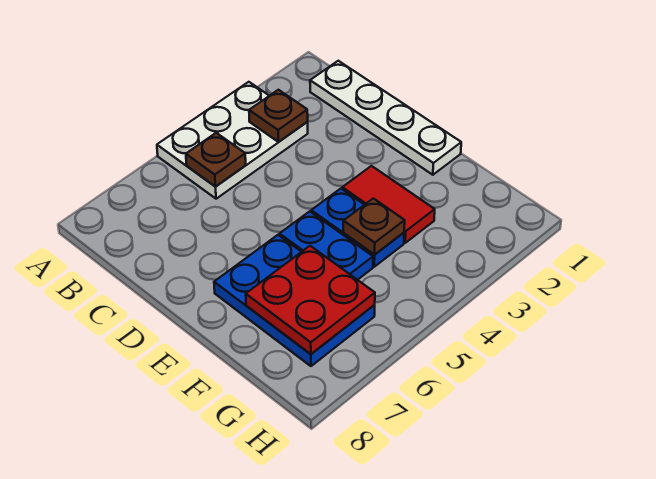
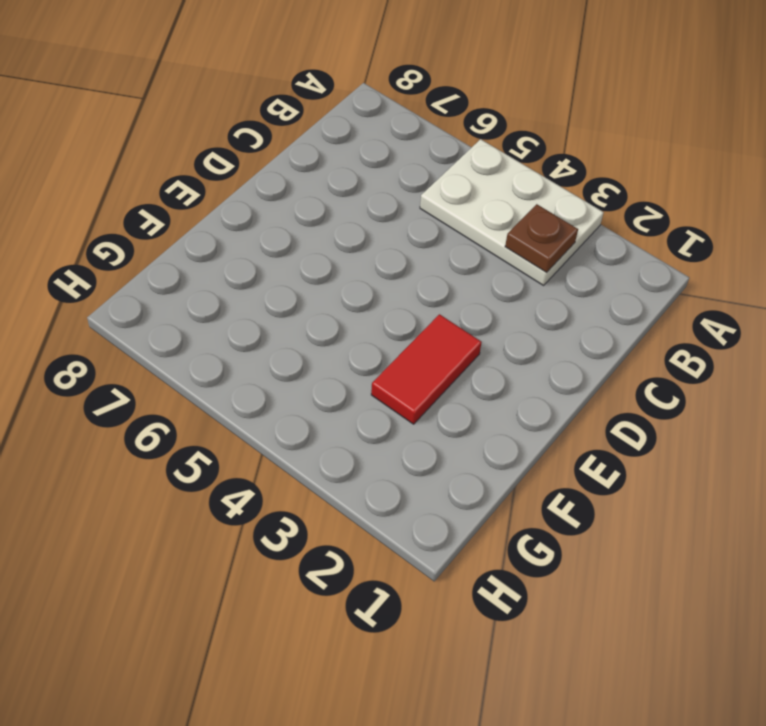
none -> white 1x4 plate [310,61,461,175]
none -> blue 1x2 plate [311,189,404,267]

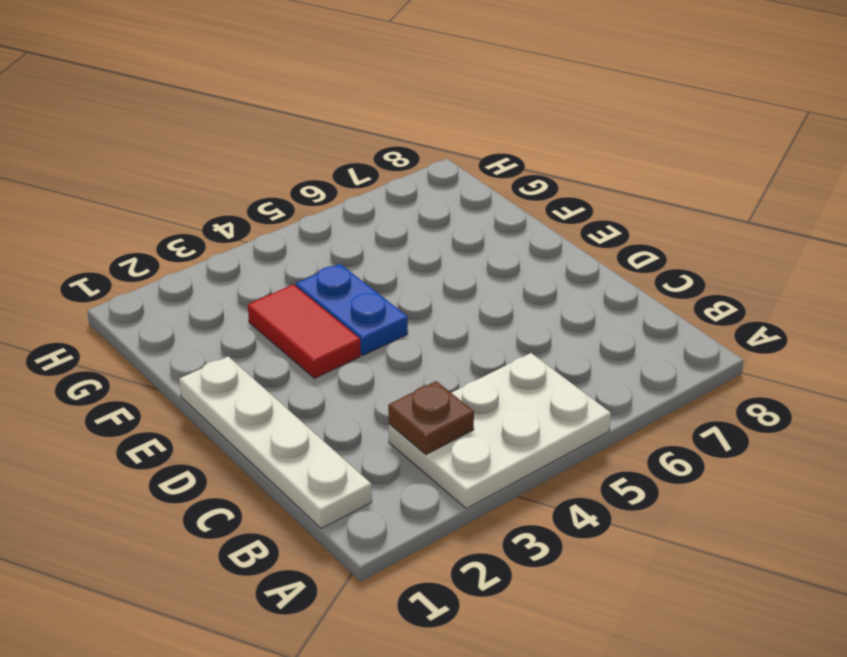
none -> blue 1x2 plate [280,211,373,280]
none -> blue 2x3 plate [214,235,375,366]

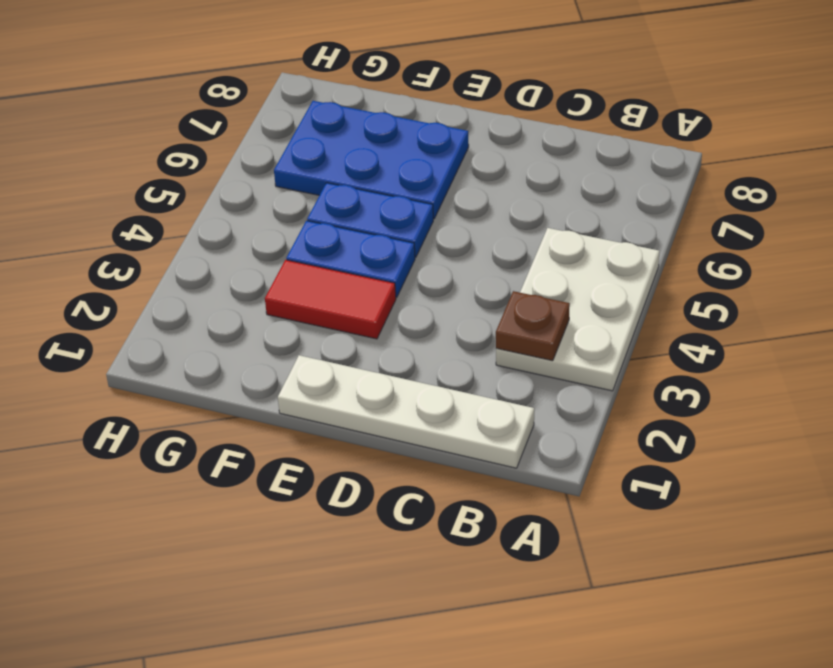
none -> brown 1x1 plate [186,133,246,187]
none -> brown 1x1 plate [343,198,405,254]

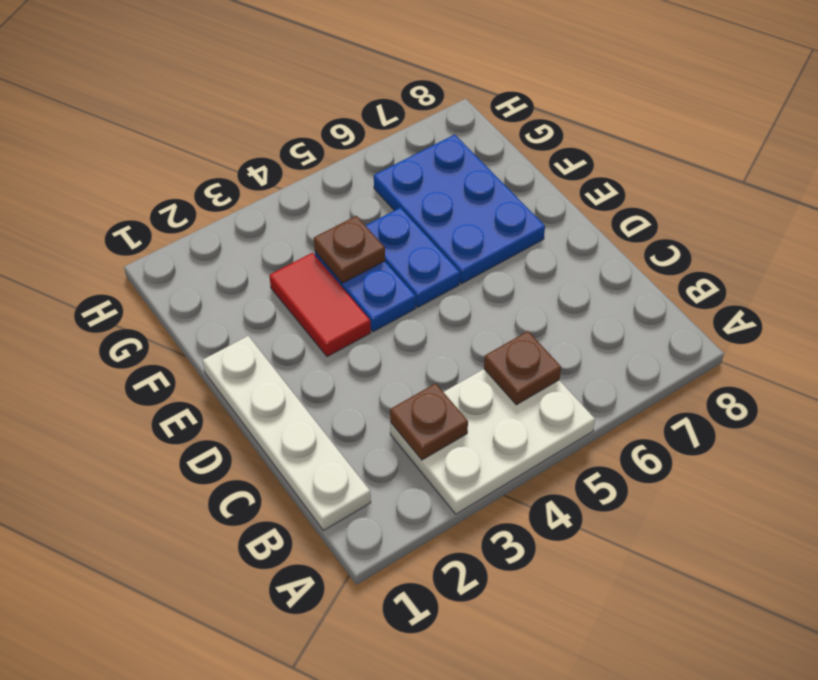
none -> red 2x2 plate [246,246,375,354]

